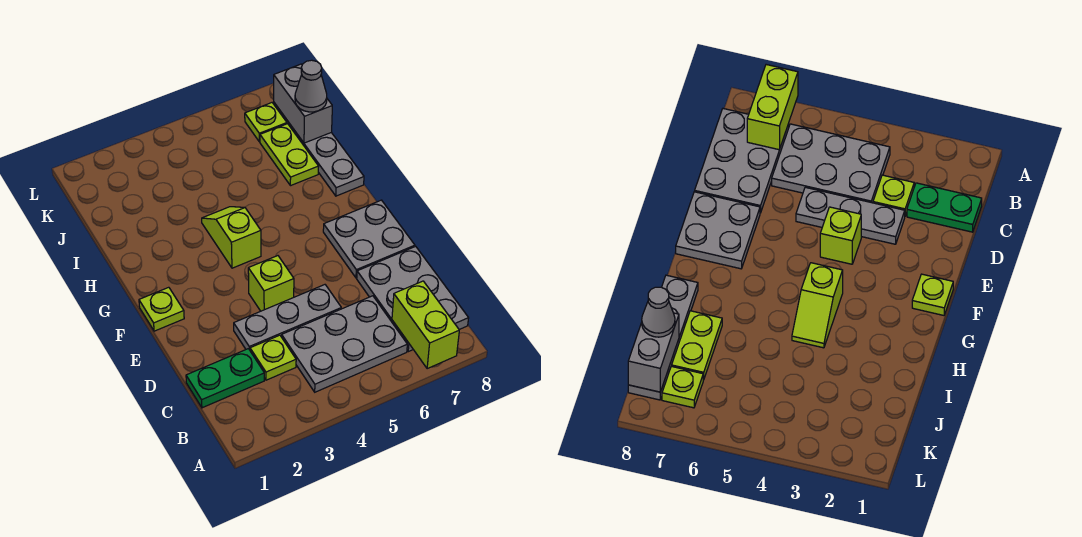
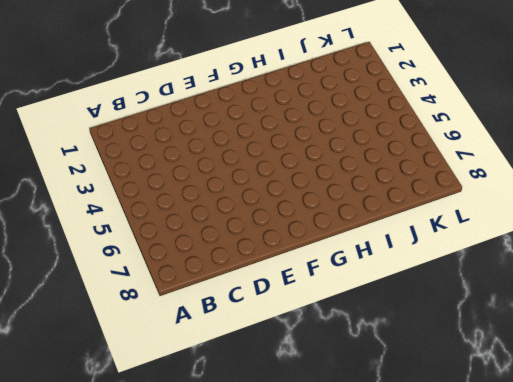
none -> grey 2x3 plate [282,296,407,392]
none -> grey 2x3 plate [357,246,469,352]
none -> green 1x2 plate [186,349,264,408]

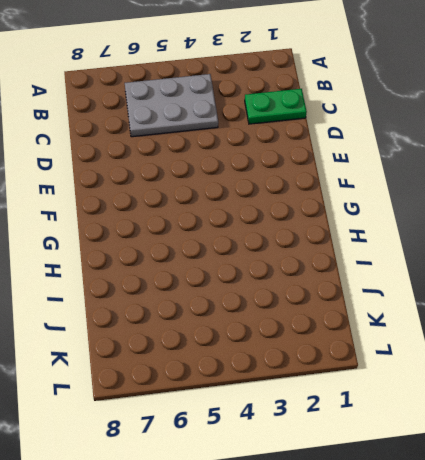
none -> grey 2x3 plate [357,246,469,352]
none -> lime 1x1 plate [250,335,296,380]
none -> grey 1x3 plate [234,285,341,350]

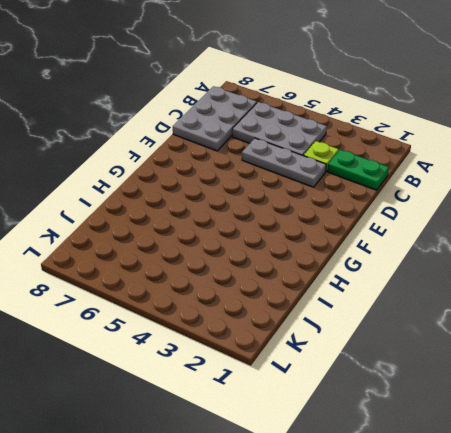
none -> lime 1x1 brick [248,256,294,311]
none -> grey 2x2 plate [323,200,415,278]
none -> lime 1x1 plate [139,287,184,331]

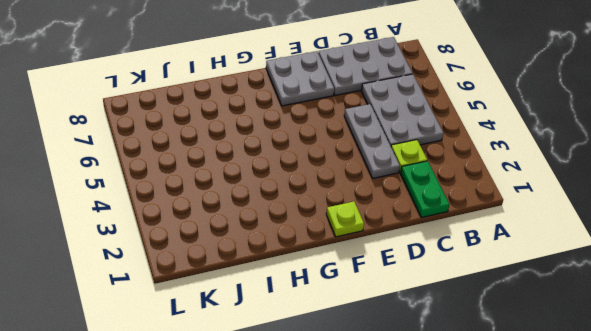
none -> lime 1x1 brick [248,256,294,311]
none -> lime 1x2 slope [202,207,261,268]
none -> grey 1x4 plate [274,103,364,196]

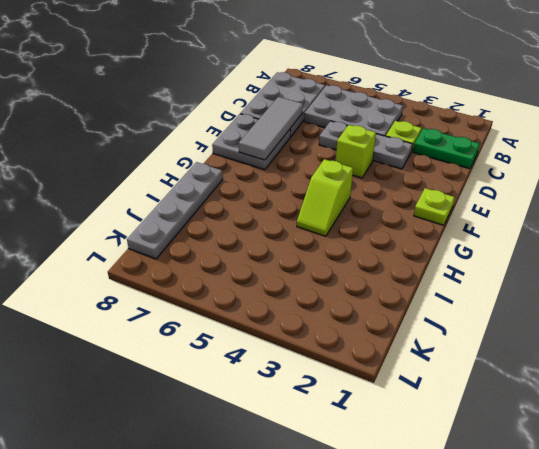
grey 1x3 tile [239,97,303,160] -> none
none -> lime 1x2 plate [260,124,319,186]
none -> lime 1x1 plate [245,103,287,142]
none -> lime 1x2 brick [392,281,459,369]

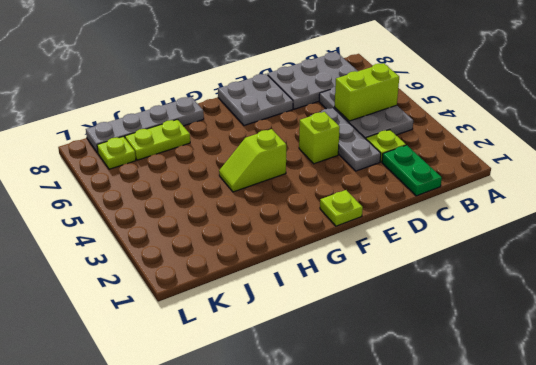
lime 1x2 brick [335,63,399,121] -> lime 1x2 brick moved to [392,281,459,369]
none -> grey 1x2 brick [274,64,332,143]
none -> grey 1x1 cone [295,60,327,112]

